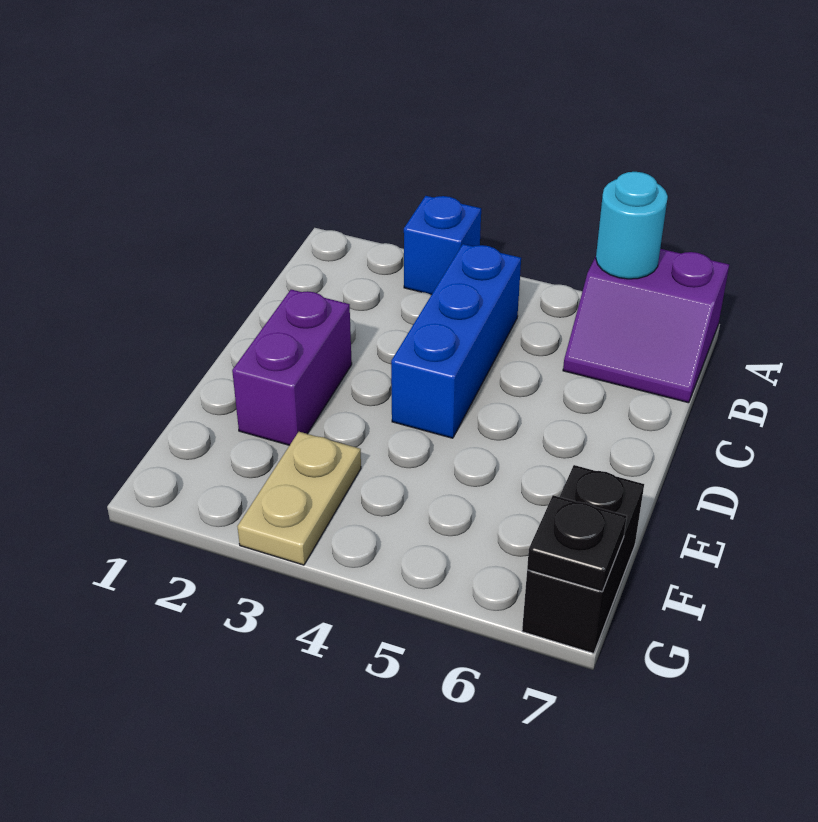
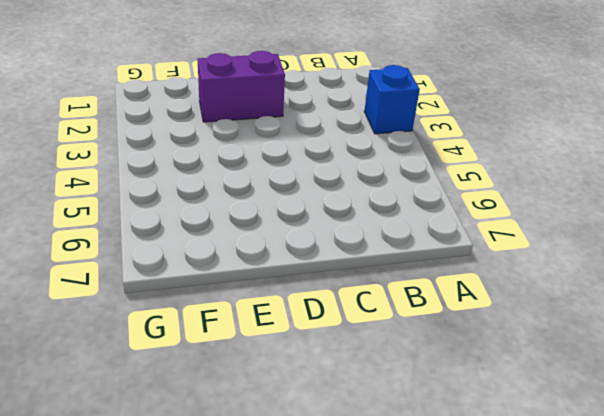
none -> purple 2x2 slope [563,249,729,403]
none -> blue 1x3 brick [391,244,521,438]

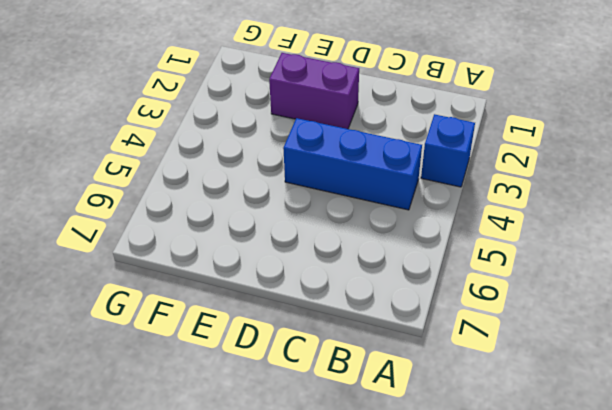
none -> purple 2x2 slope [563,249,729,403]
none -> tan 1x2 plate [237,432,361,565]

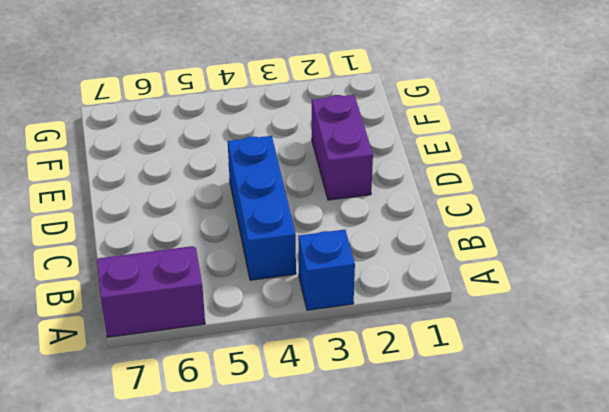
none -> tan 1x2 plate [237,432,361,565]
none -> black 1x2 brick [522,465,644,654]

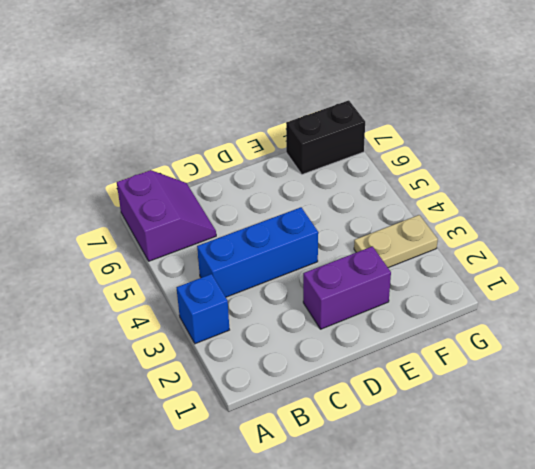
none -> cyan 1x1 round brick [596,172,668,279]
none -> black 1x1 plate [527,495,627,592]

